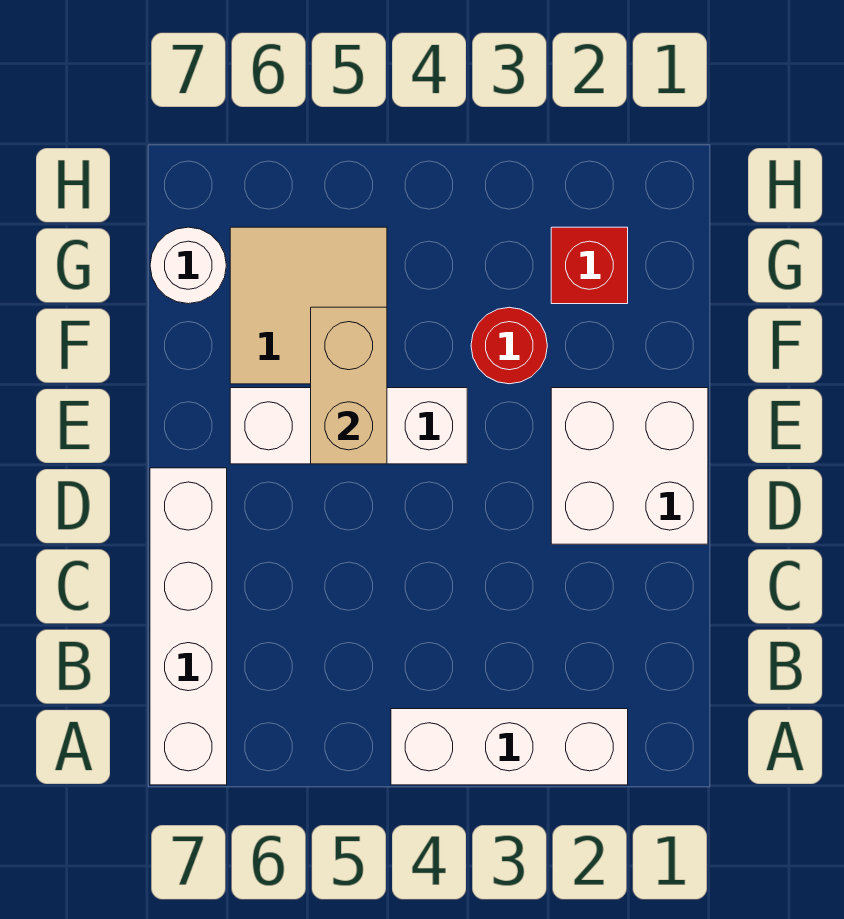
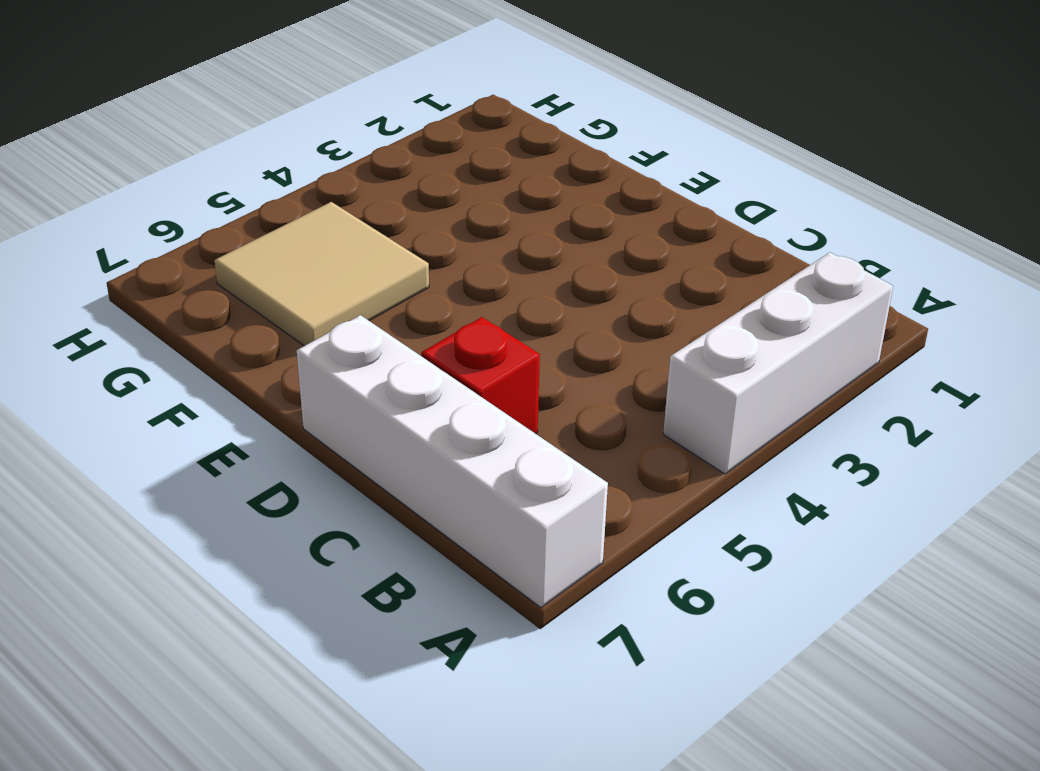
red 1x1 brick [421,317,540,434] -> red 1x1 brick moved to [551,227,628,304]
none -> white 2x2 brick [551,388,708,544]
none -> white 1x3 brick [230,388,467,464]

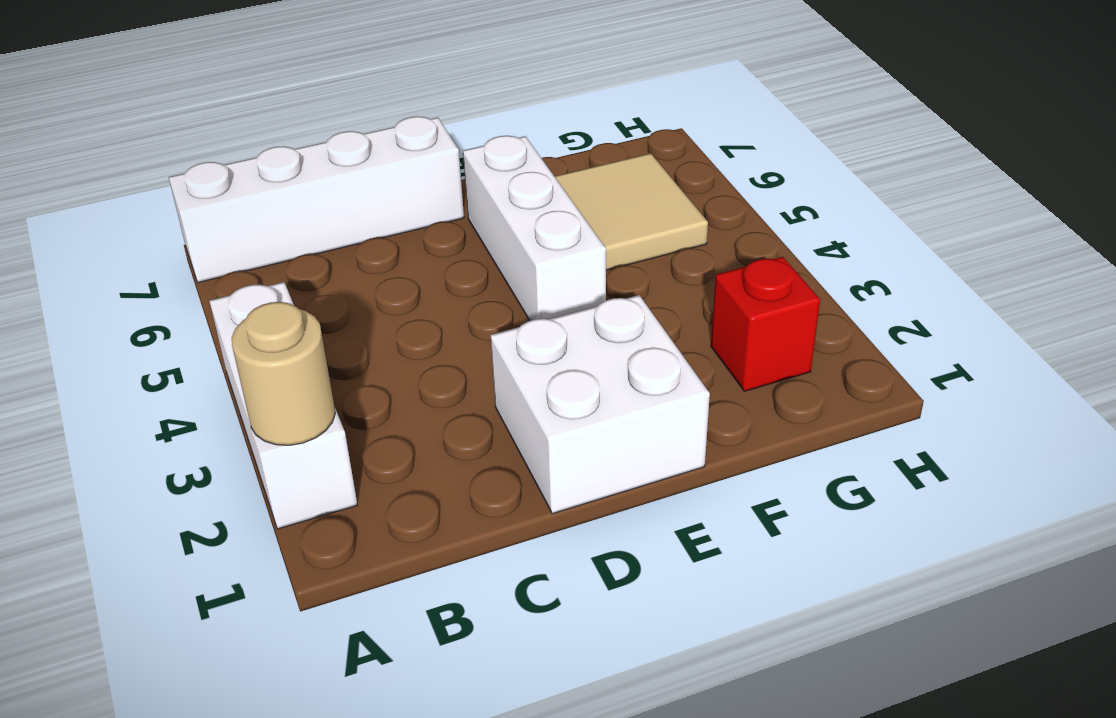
tan 1x1 round brick [232,302,335,445] -> none
none -> red 1x1 round brick [471,307,547,384]
none -> white 1x1 round brick [150,227,226,304]

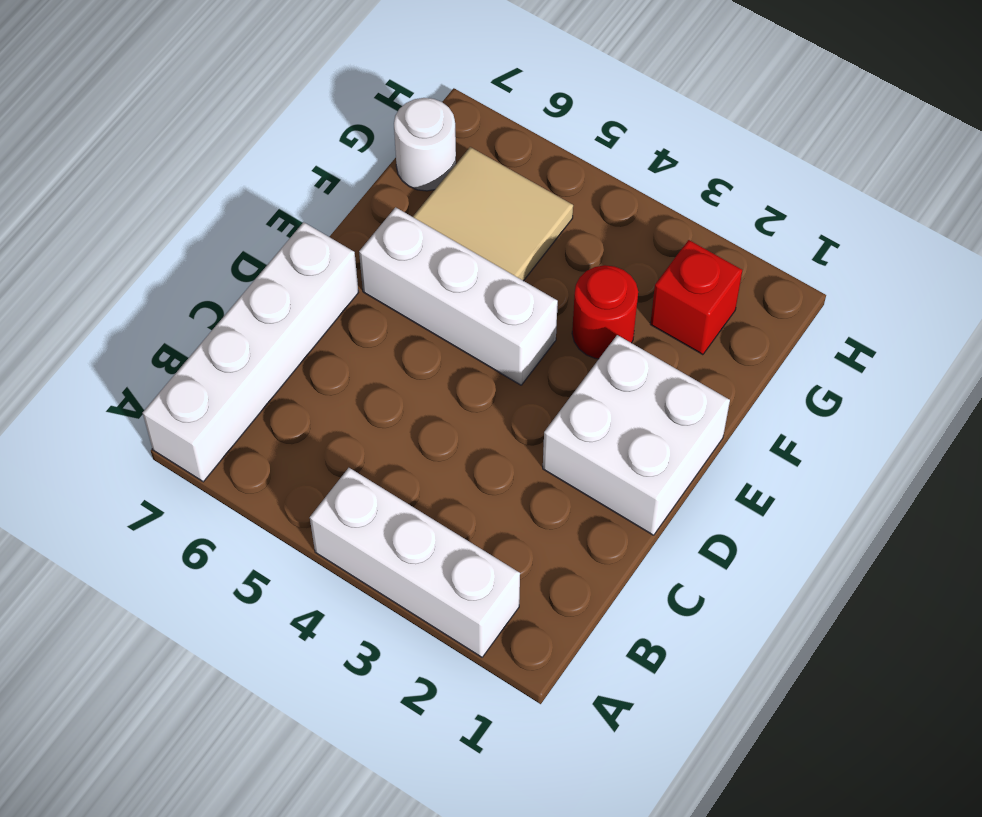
none -> tan 1x2 brick [311,307,387,464]

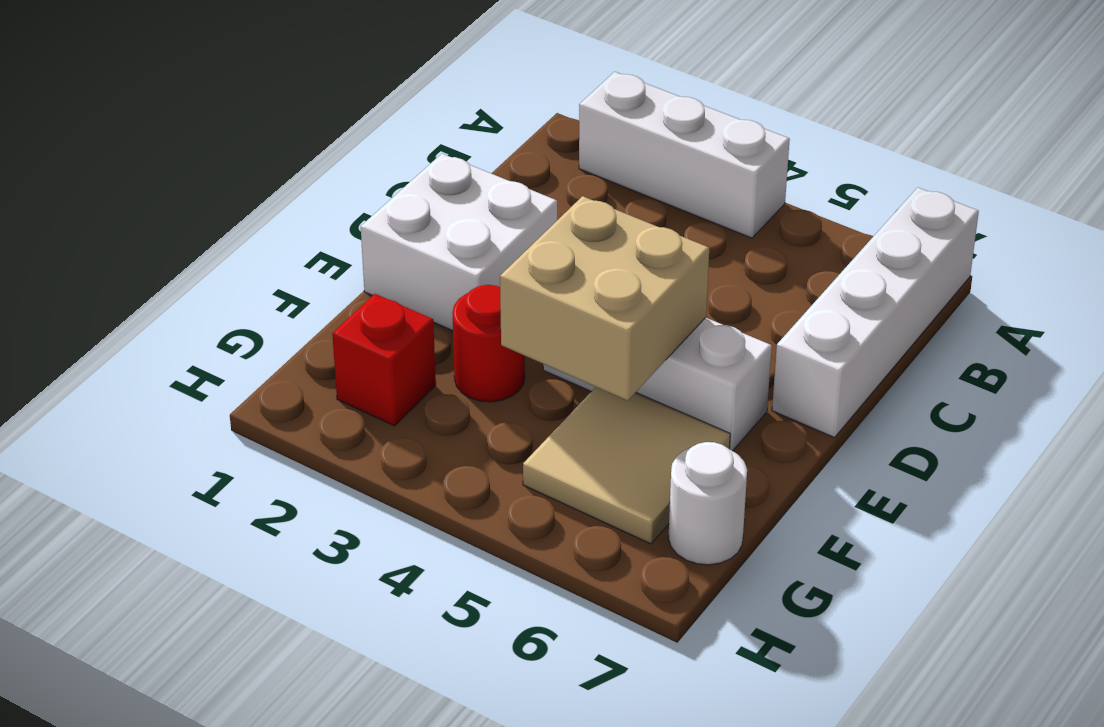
tan 2x2 brick [500,196,709,401] -> tan 1x2 brick [311,307,387,464]

